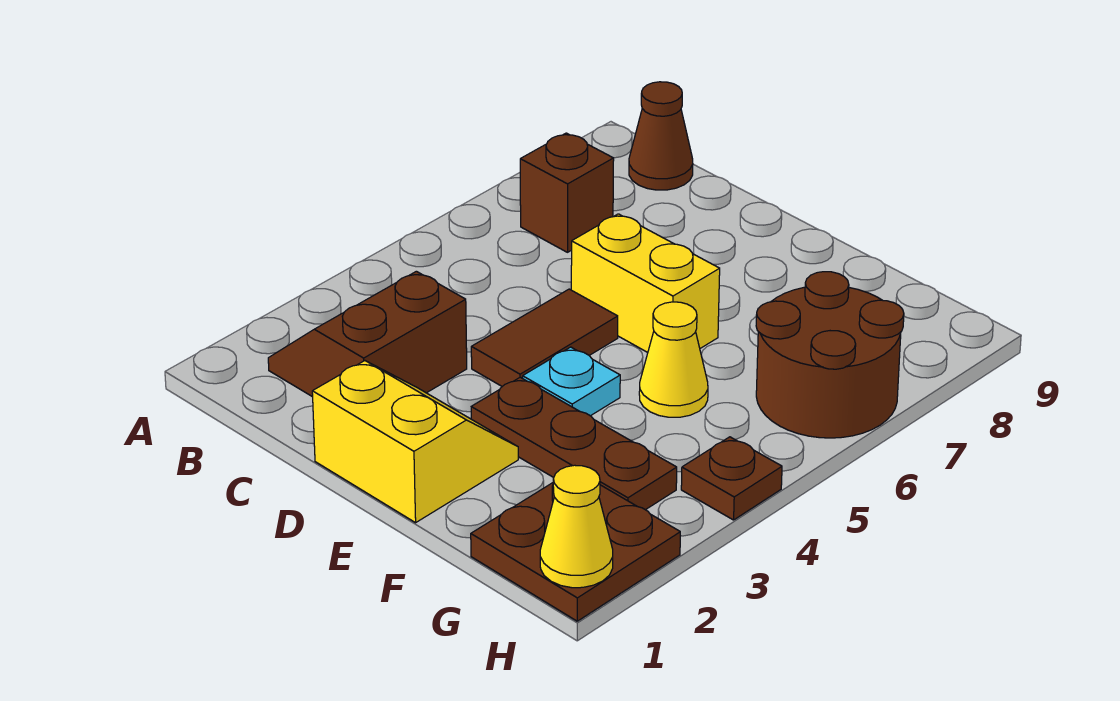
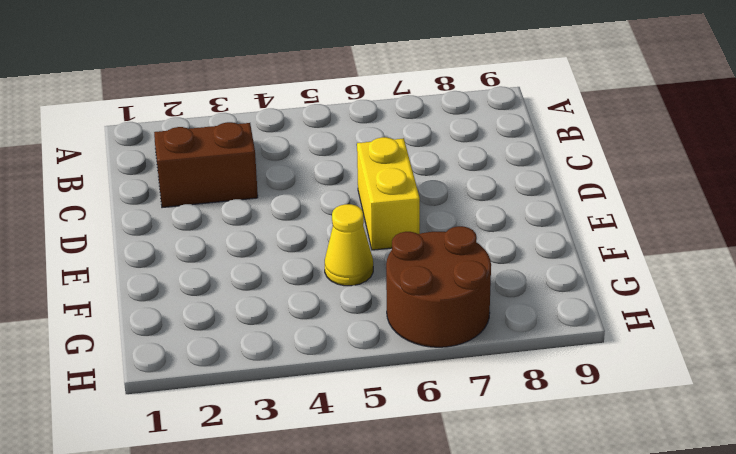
none -> brown 1x1 brick [520,133,614,252]
none -> brown 1x1 cone [629,82,693,190]
none -> yellow 2x2 slope [312,361,518,523]

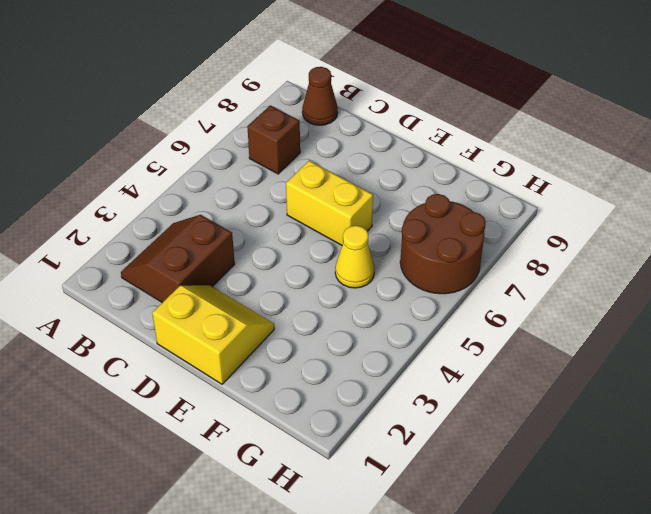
none -> brown 1x2 tile [471,289,618,386]
none -> brown 1x3 plate [471,377,677,510]
none -> cyan 1x1 plate [523,347,620,416]

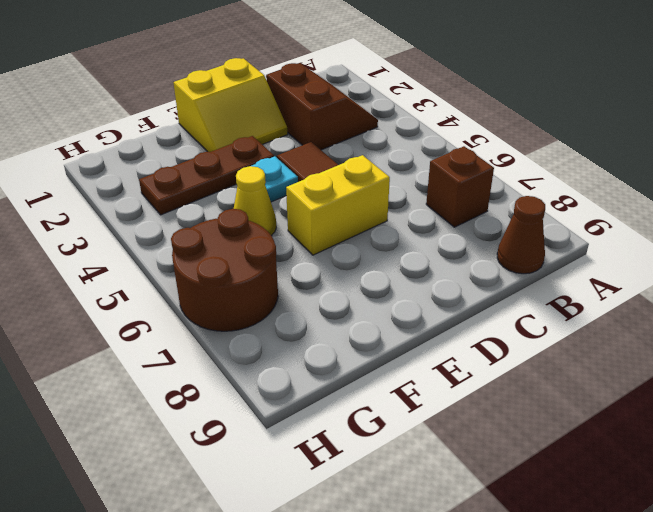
none -> brown 2x2 plate [471,483,680,621]
none -> brown 1x1 plate [681,437,782,520]
none -> yellow 1x1 cone [540,465,613,588]

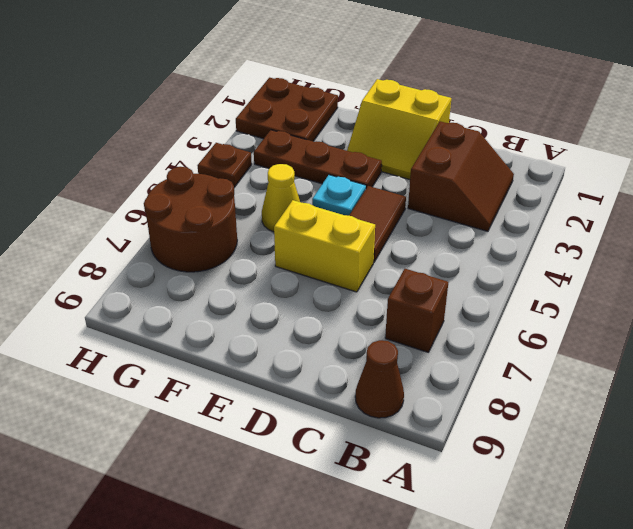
none -> yellow 1x1 cone [540,465,613,588]

